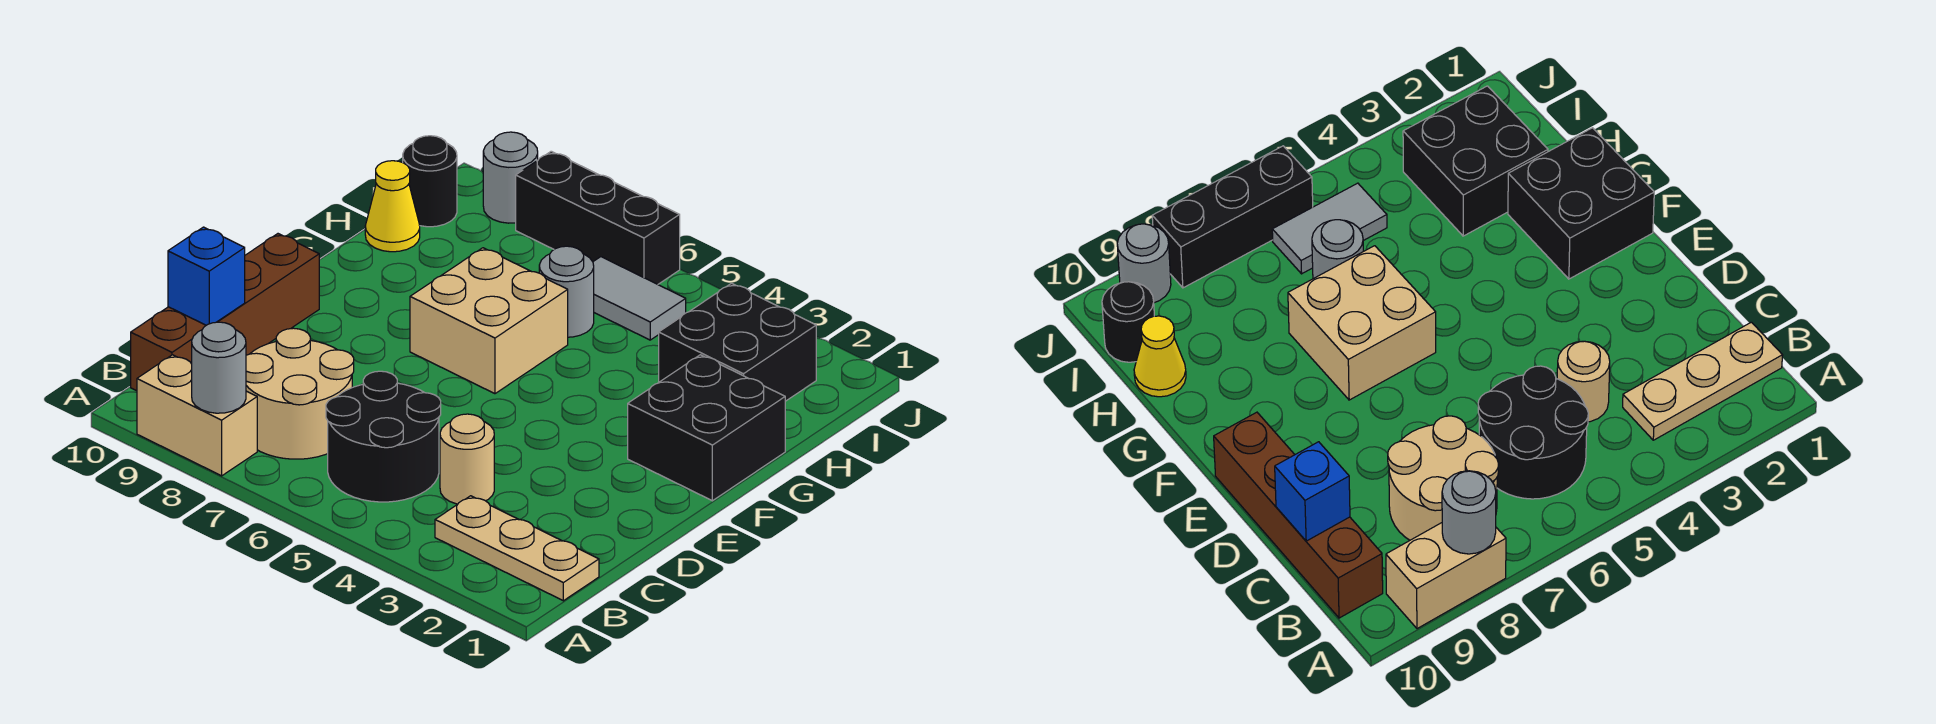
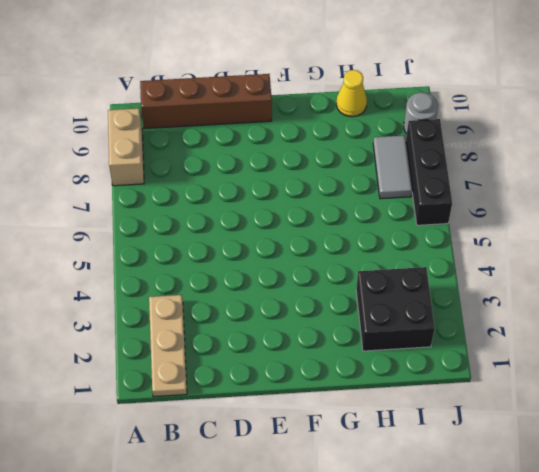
grey 1x2 tile [373,135,412,199] -> grey 1x2 tile moved to [593,257,686,340]
none -> black 2x2 round brick [326,371,441,502]
none -> tan 2x2 round brick [246,328,354,459]
none -> tan 1x1 round brick [440,414,494,504]

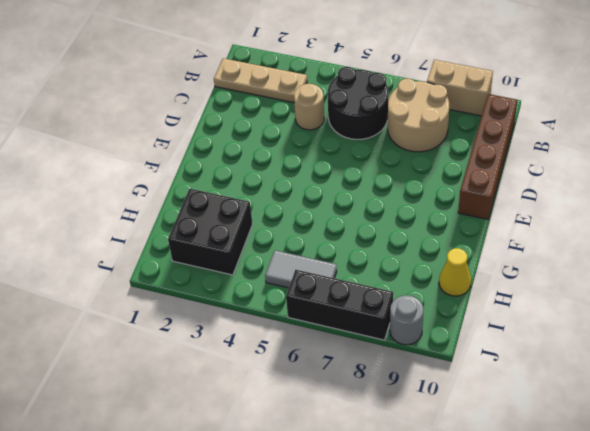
none -> black 2x2 brick [628,355,785,501]
none -> tan 2x2 brick [410,248,568,394]
none -> grey 1x1 round brick [539,246,594,337]

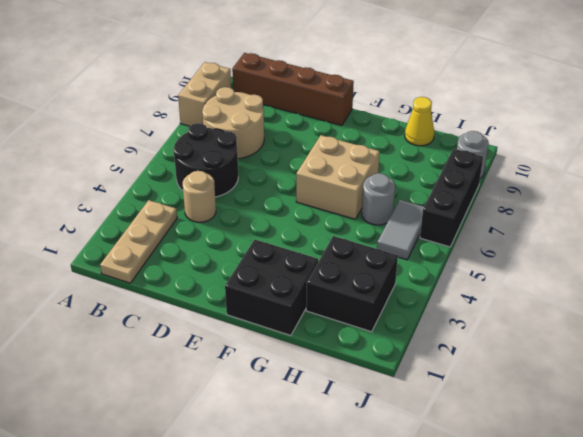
none -> black 1x1 round brick [403,136,457,227]
none -> grey 1x1 round brick [192,322,246,413]
none -> blue 1x1 brick [168,227,245,325]

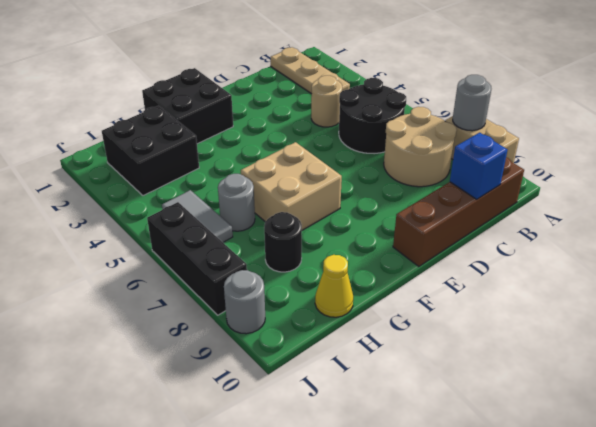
black 1x1 round brick [264,212,302,272] -> black 1x1 round brick moved to [403,136,457,227]

